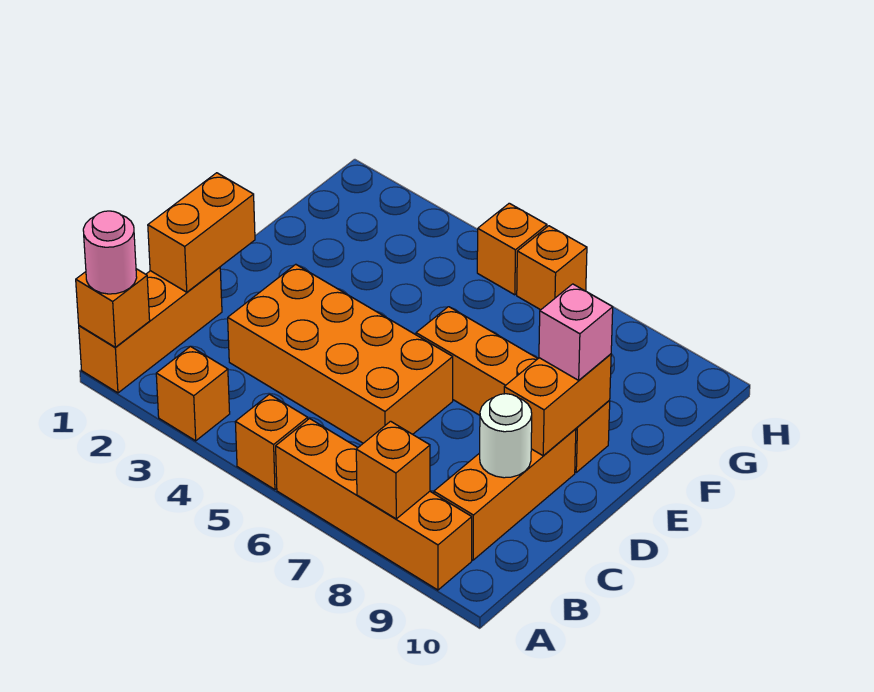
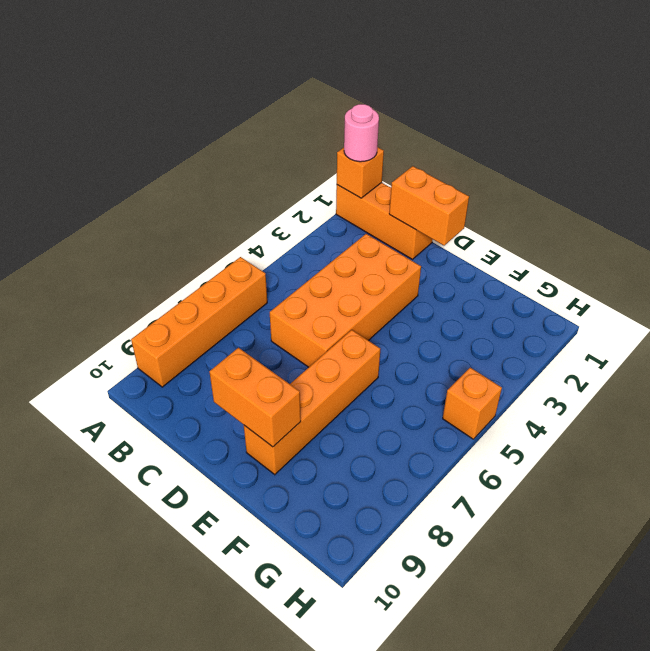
none -> orange 1x1 brick [156,346,230,441]
none -> orange 1x1 brick [235,394,308,490]
none -> orange 1x3 brick [434,429,576,560]

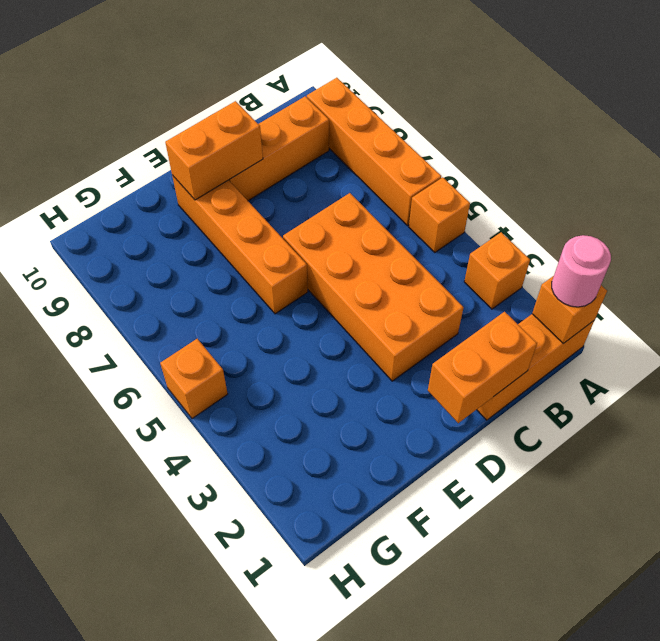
none -> orange 1x1 brick [517,226,587,310]
none -> orange 1x1 brick [356,421,430,519]
none -> white 1x1 round brick [480,394,532,478]

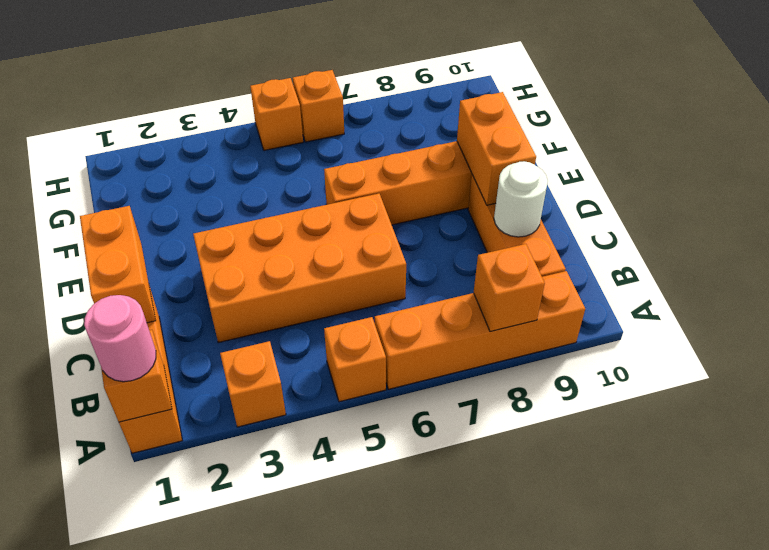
none -> pink 1x1 brick [539,284,613,380]

